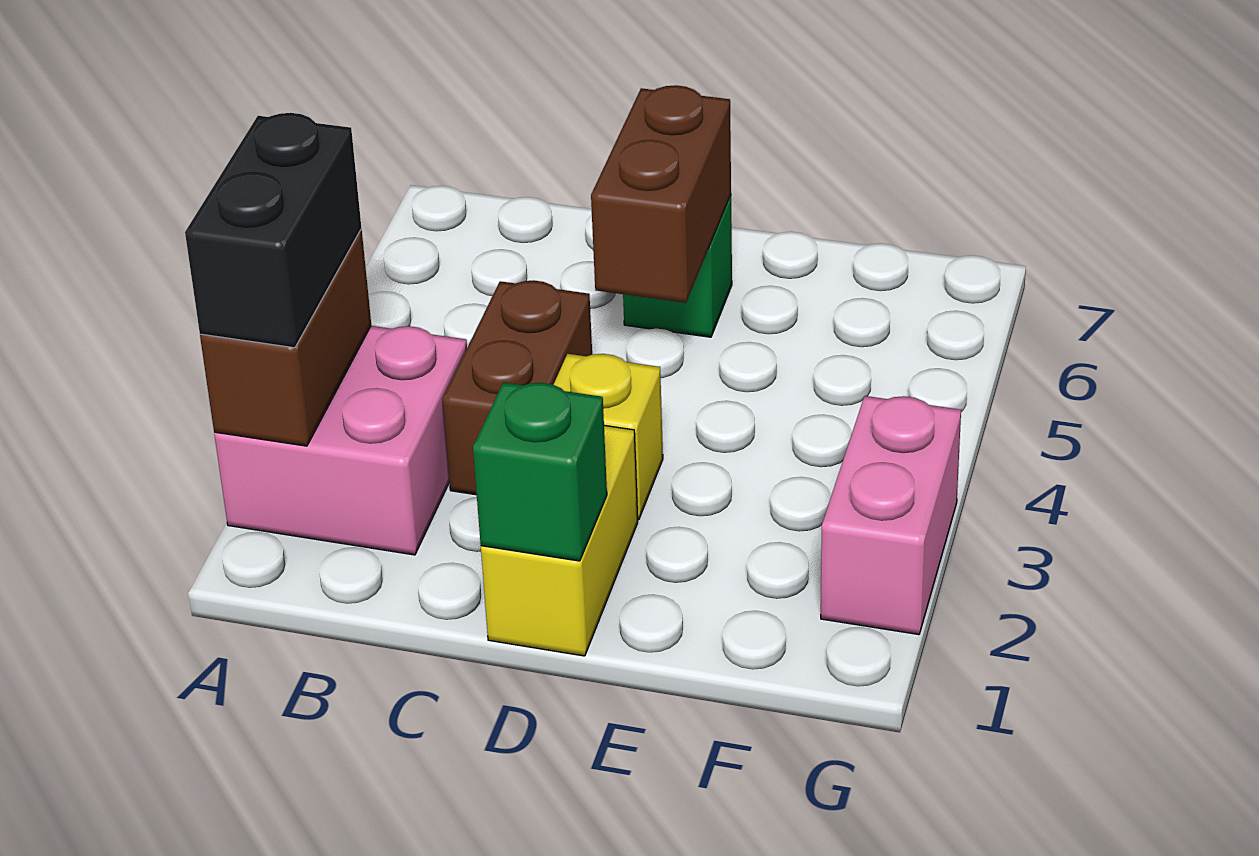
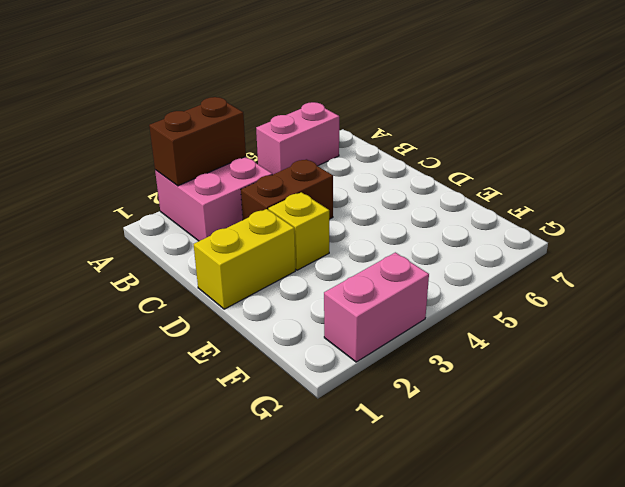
pink 1x2 brick [256,102,339,175] -> none
none -> green 1x1 brick [623,195,732,337]
none -> green 1x1 brick [473,382,607,561]

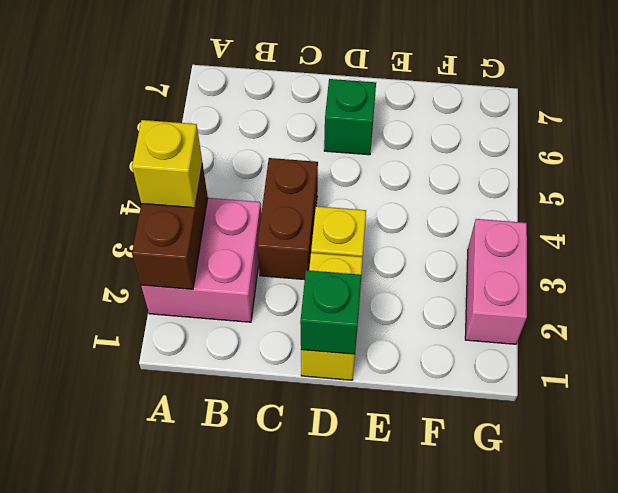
yellow 1x1 brick [132,120,202,208] -> black 1x2 brick [185,113,361,348]
none -> brown 1x2 brick [591,85,731,303]

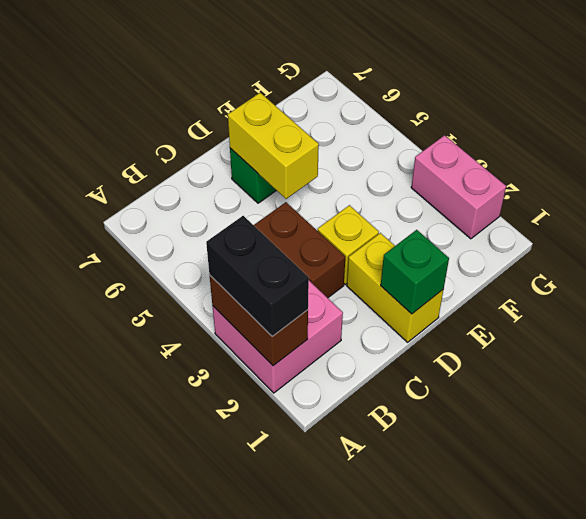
yellow 1x2 brick [228,93,319,199] -> brown 1x2 brick [591,85,731,303]

